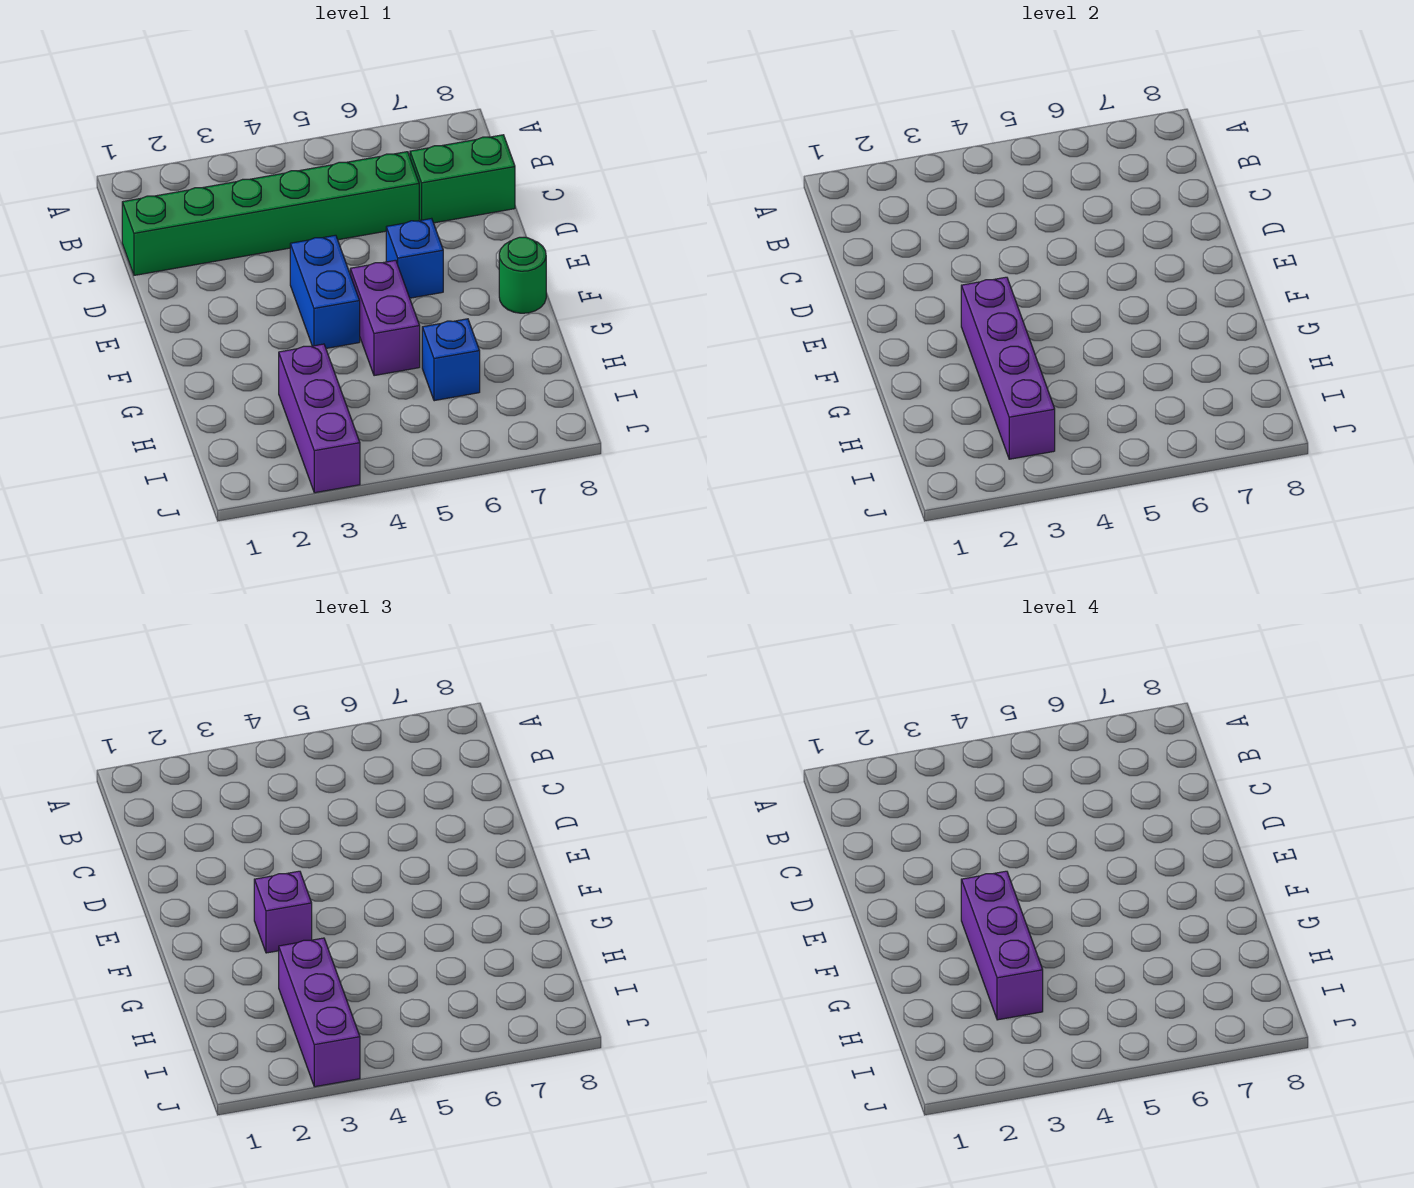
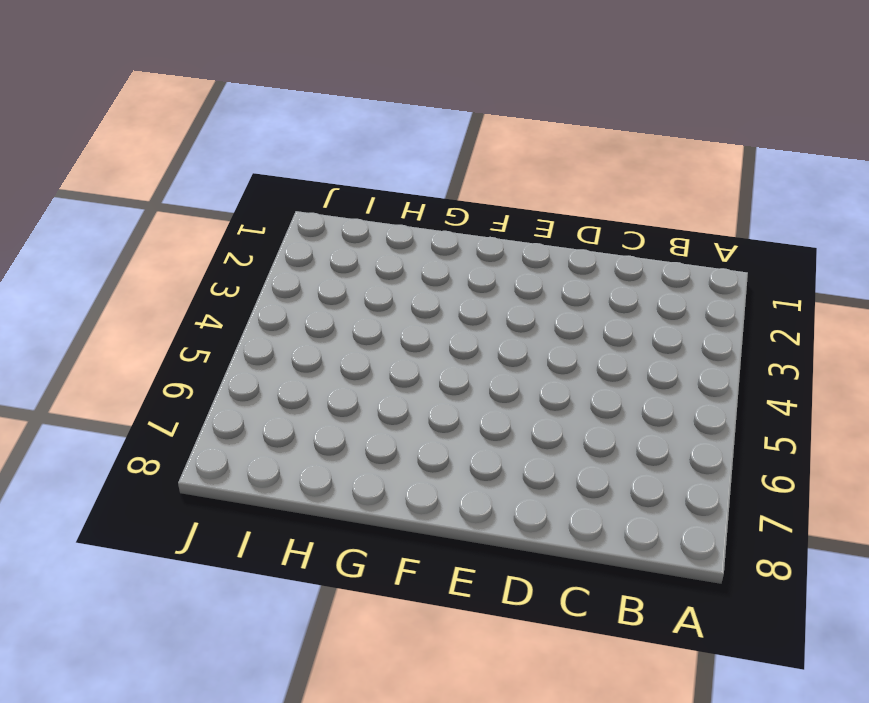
none -> green 1x6 brick [122,152,419,275]
none -> green 1x2 brick [410,135,515,223]
none -> blue 1x2 brick [290,235,360,348]

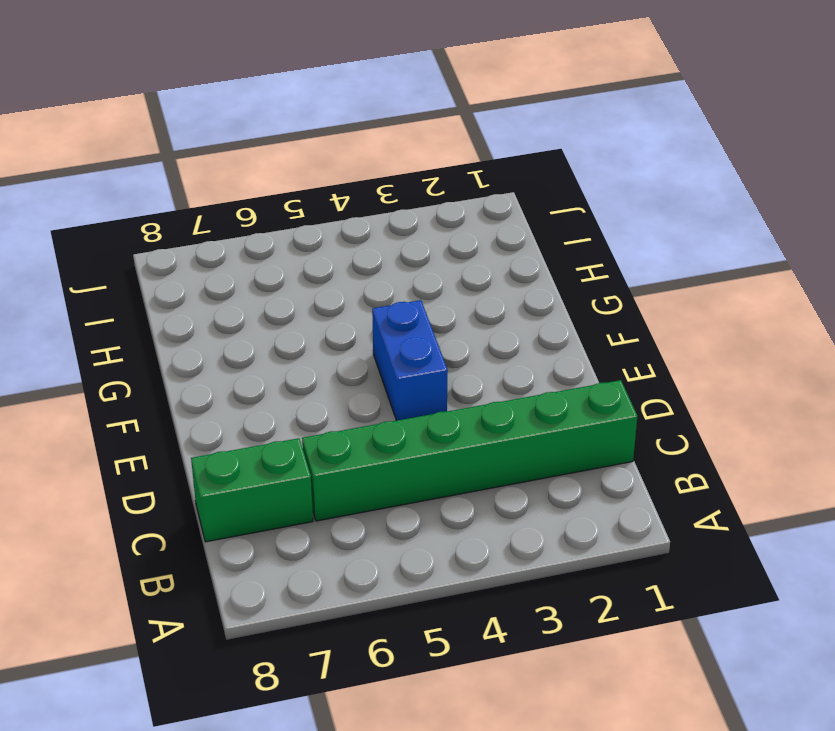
none -> blue 1x1 brick [386,218,443,298]
none -> purple 1x2 brick [350,260,420,376]
none -> green 1x1 round brick [499,237,546,313]

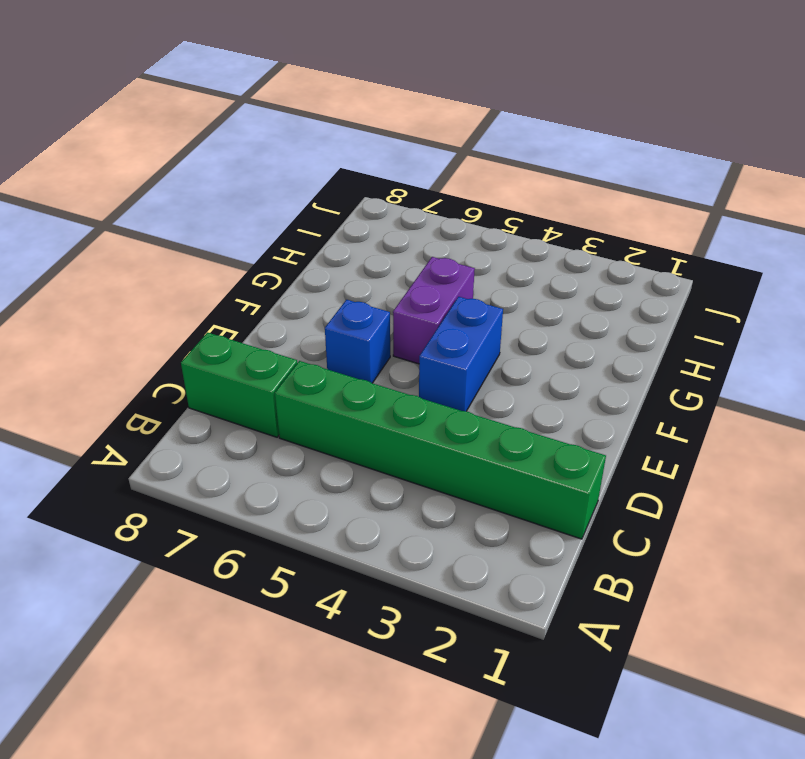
none -> green 1x1 round brick [499,237,546,313]
none -> purple 1x3 brick [279,344,360,493]
none -> blue 1x1 brick [422,319,480,401]

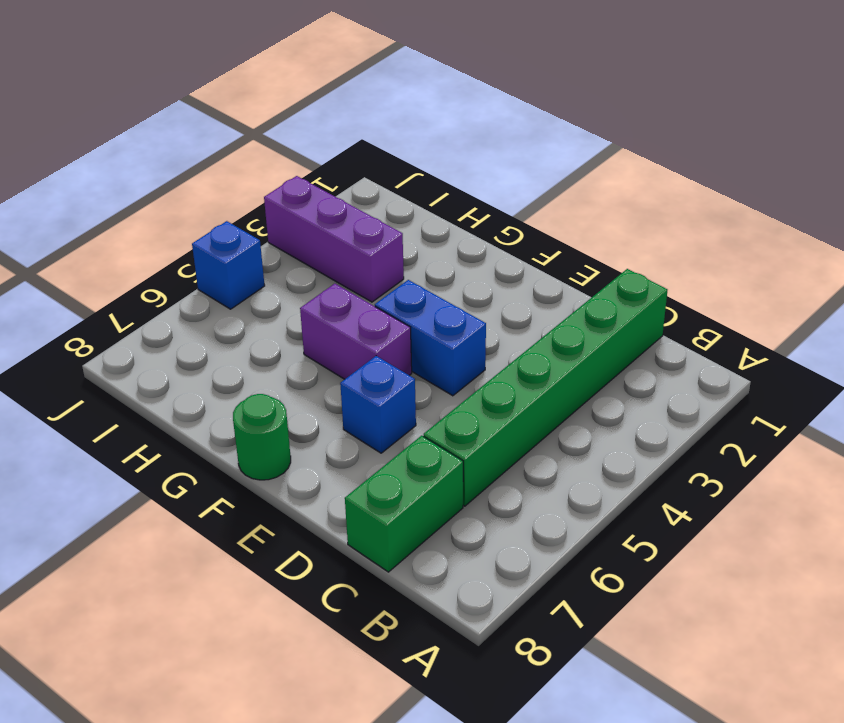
blue 1x1 brick [192,221,265,309] -> blue 1x1 brick moved to [422,319,480,401]
none -> purple 1x4 brick [961,277,1055,459]
none -> purple 1x1 brick [254,871,312,953]
none -> purple 1x3 brick [279,938,360,1087]

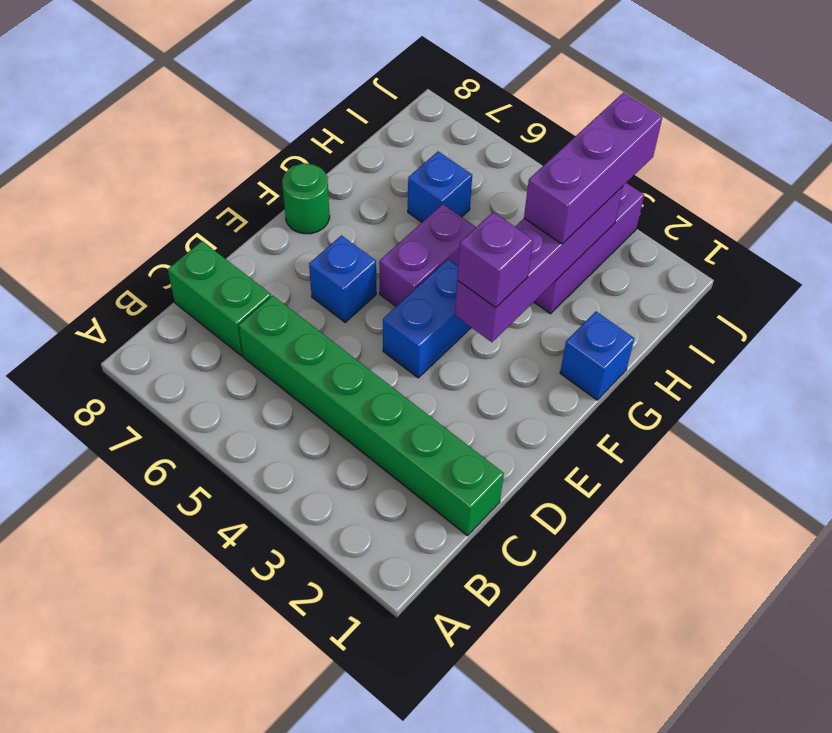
blue 1x1 brick [560,312,634,400] -> none
none -> purple 1x3 brick [961,871,1043,1020]

